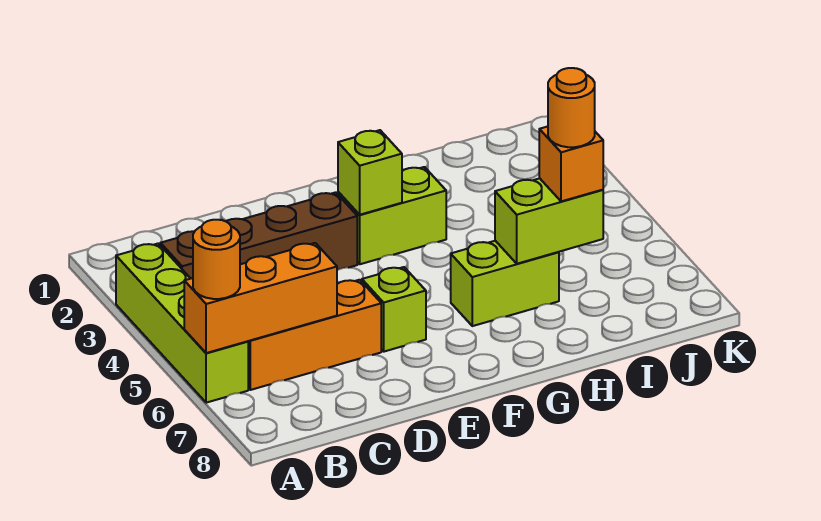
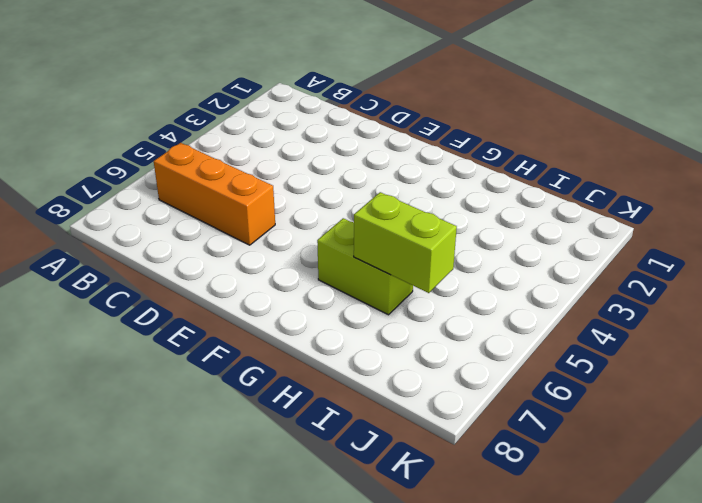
none -> lime 1x4 brick [116,244,248,403]
none -> brown 1x4 brick [160,192,357,278]
none -> lime 1x1 brick [362,267,426,352]

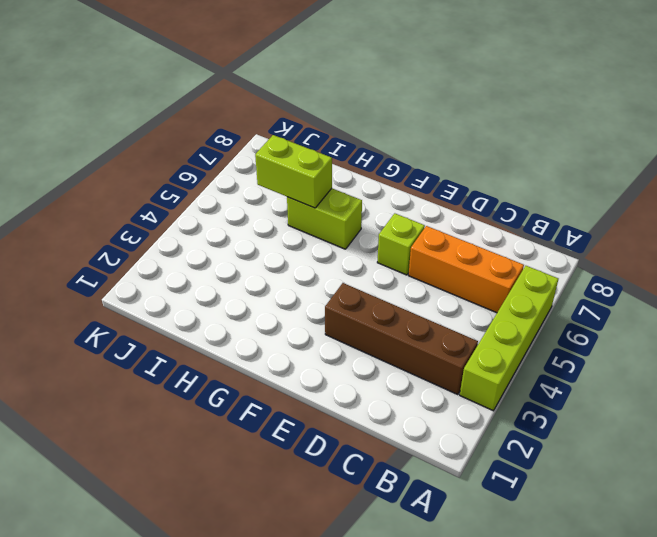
none -> lime 1x2 brick [338,167,446,264]
none -> orange 1x3 brick [184,243,337,353]
none -> lime 1x1 brick [338,130,402,215]

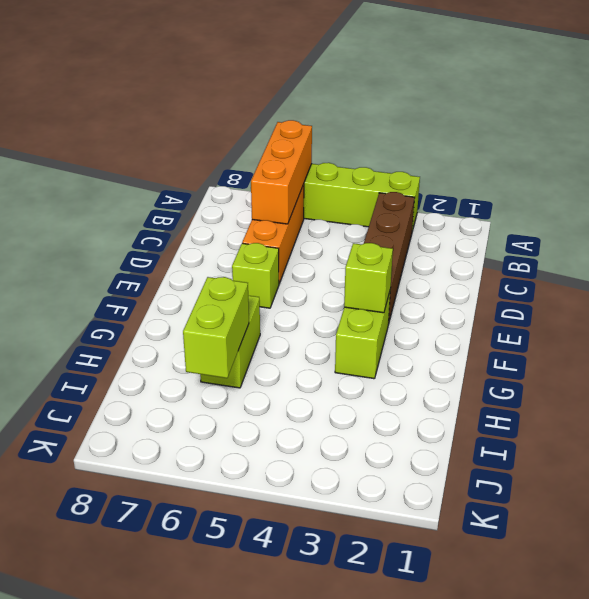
none -> orange 1x1 round brick [193,220,240,299]
none -> orange 1x1 brick [539,126,603,201]
none -> orange 1x1 round brick [548,68,595,147]

